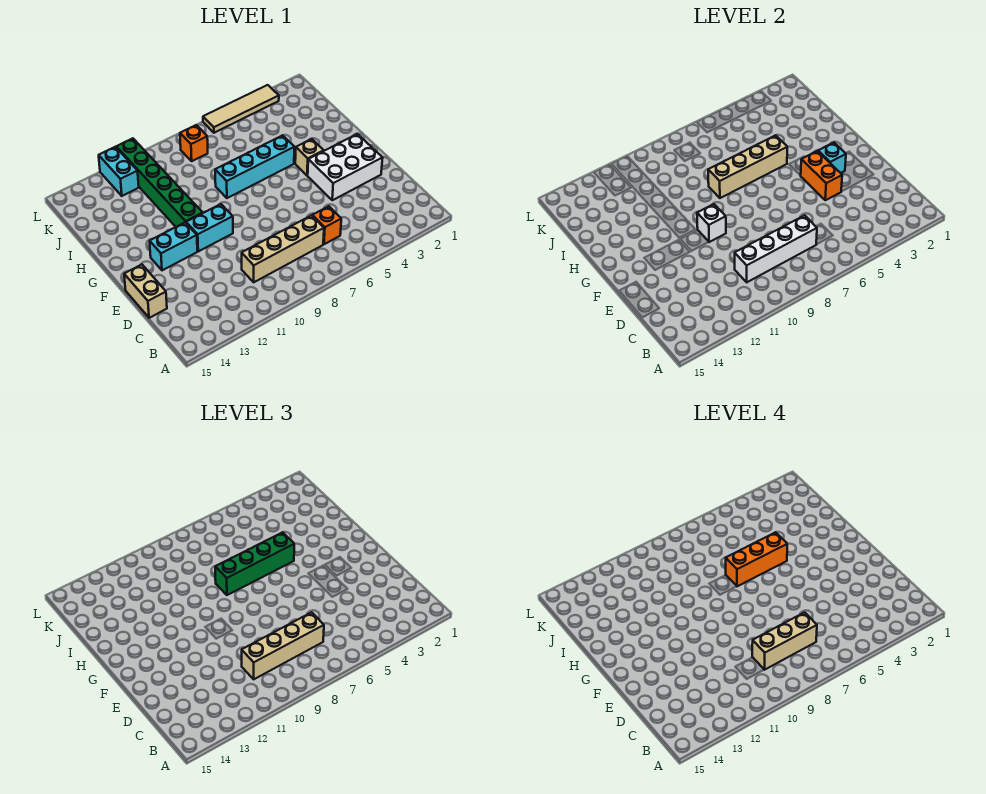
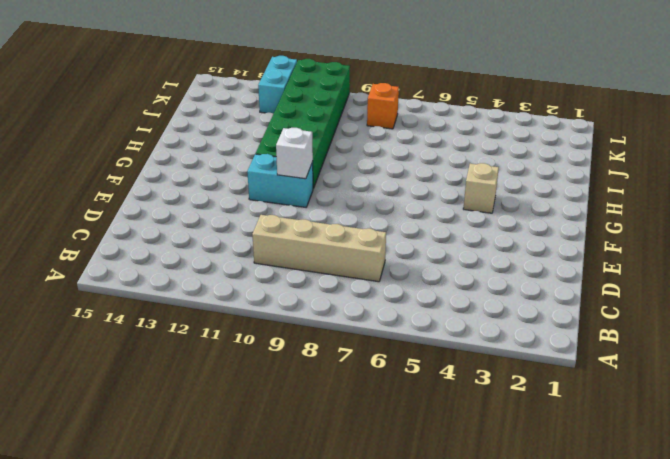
green 2x6 brick [256,59,350,189] -> green 1x6 brick [116,138,203,227]
none -> orange 1x1 brick [312,206,341,244]
none -> tan 1x2 brick [124,265,167,318]
none -> white 2x3 brick [308,134,383,200]

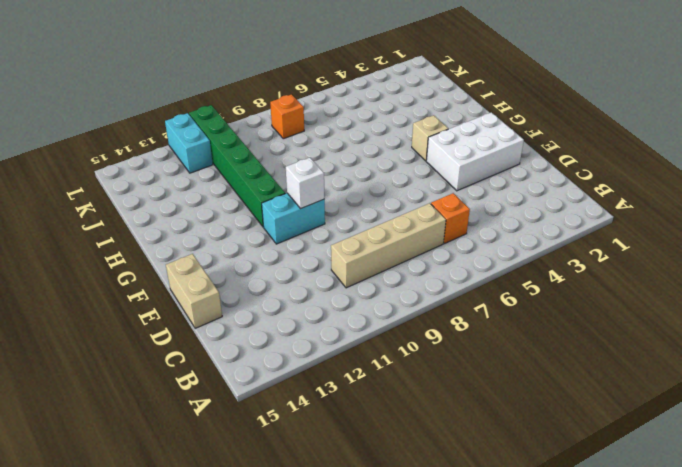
none -> cyan 1x2 brick [150,223,197,270]
none -> cyan 1x4 brick [215,135,294,198]
none -> tan 1x4 tile [203,85,279,133]

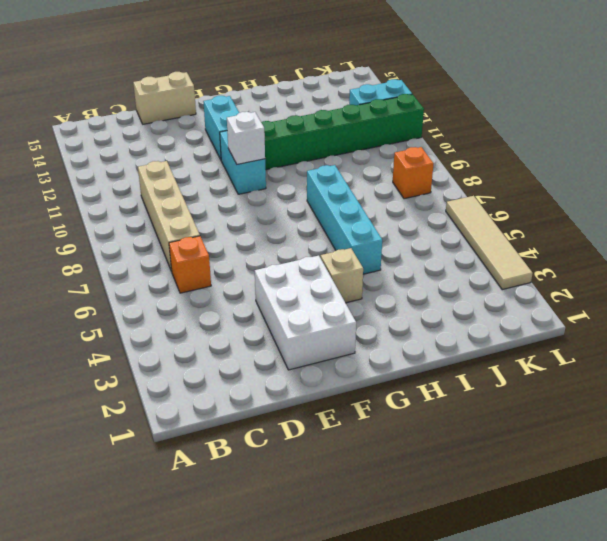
none -> white 1x4 brick [735,215,817,282]
none -> orange 1x2 brick [801,151,842,200]
none -> cyan 1x1 brick [818,143,846,173]

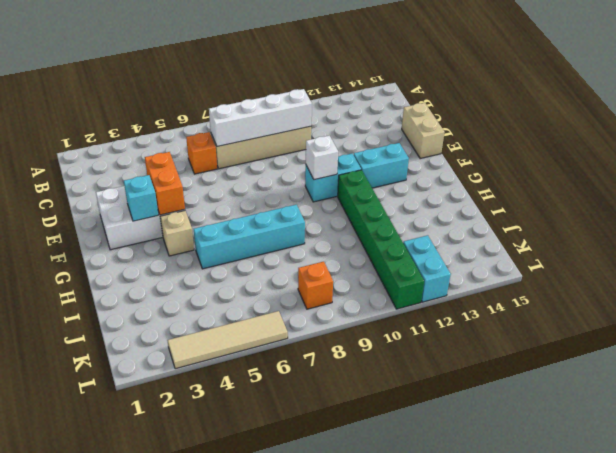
none -> tan 1x4 brick [708,135,787,198]
none -> tan 1x4 brick [242,612,324,679]
none -> green 1x4 brick [215,532,294,595]

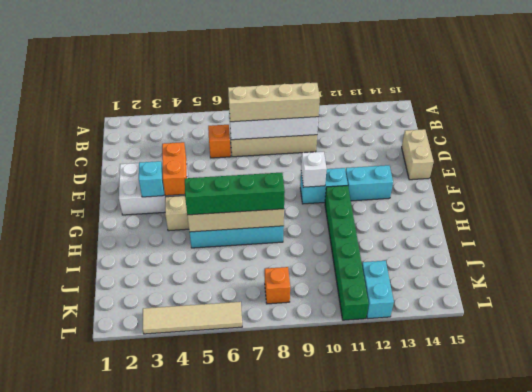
none -> tan 1x3 brick [752,612,817,670]
none -> orange 1x3 brick [726,532,787,586]

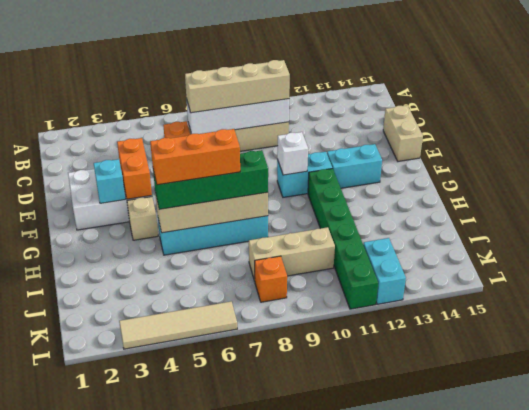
tan 1x3 brick [249,227,335,281] -> tan 1x3 brick moved to [752,612,817,670]

